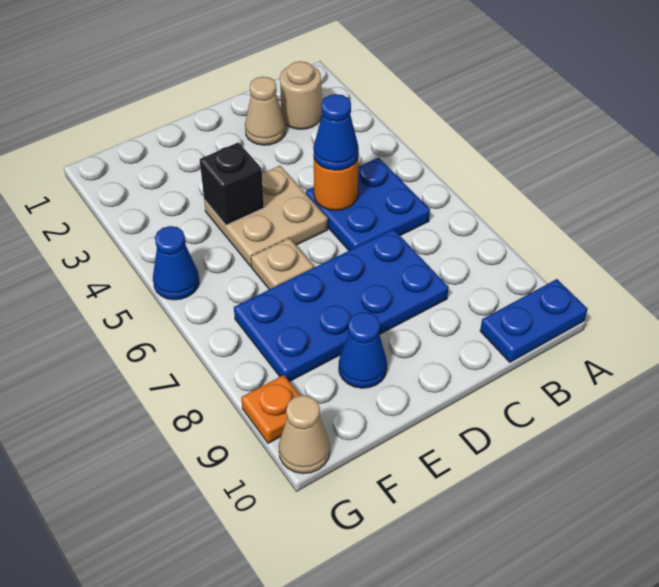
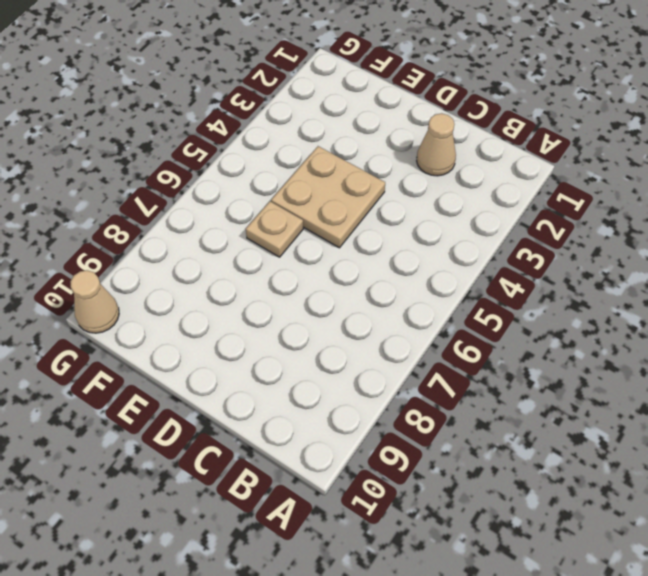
none -> blue 1x2 plate [480,279,588,362]
none -> tan 1x1 round brick [280,61,321,129]
none -> blue 2x2 plate [306,158,430,250]

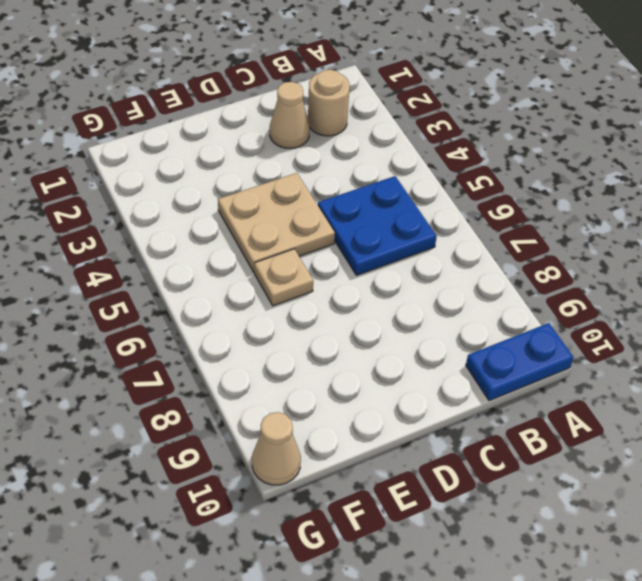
none -> blue 2x4 plate [234,229,449,382]
none -> blue 1x1 cone [339,312,387,388]
none -> blue 1x1 cone [153,226,199,300]

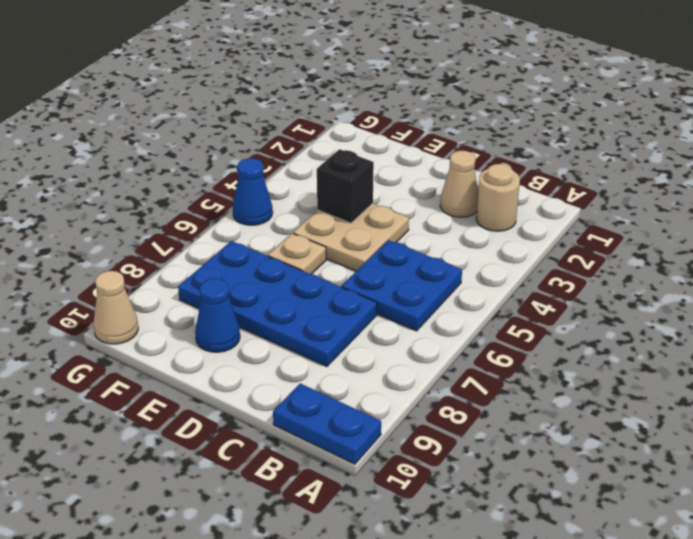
none -> orange 1x1 plate [241,375,300,443]
none -> orange 1x1 round brick [314,159,358,210]
none -> blue 1x1 cone [313,94,359,170]

